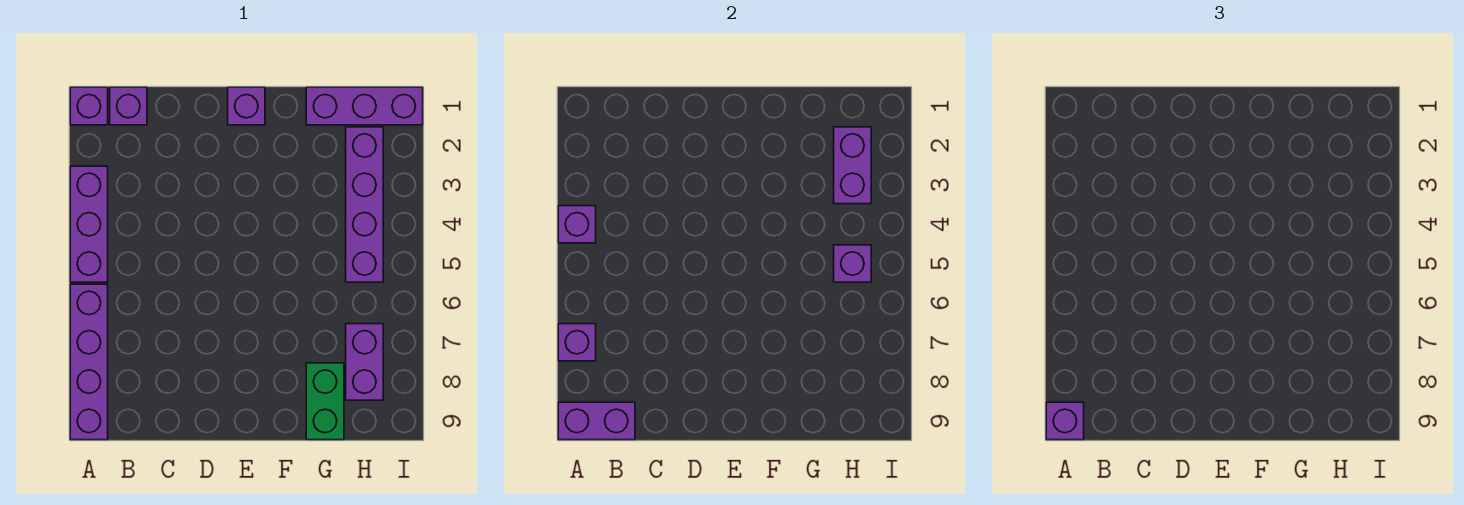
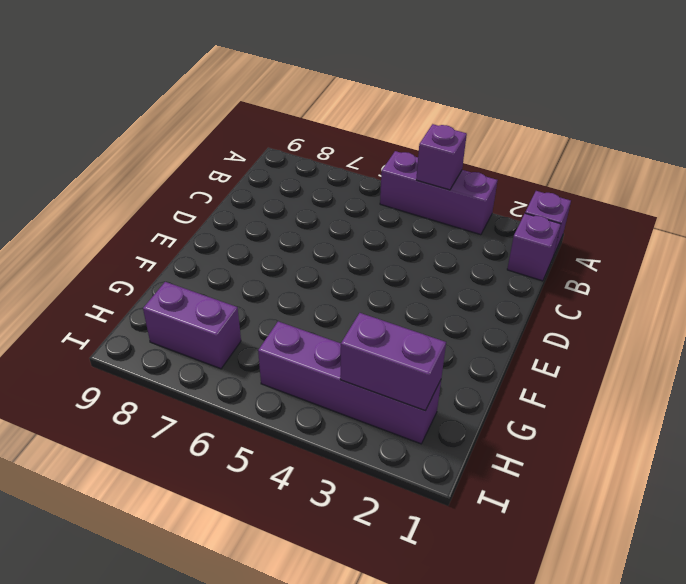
none -> purple 1x4 brick [70,284,108,440]
none -> purple 1x1 brick [228,87,265,125]
none -> purple 1x3 brick [306,87,423,125]

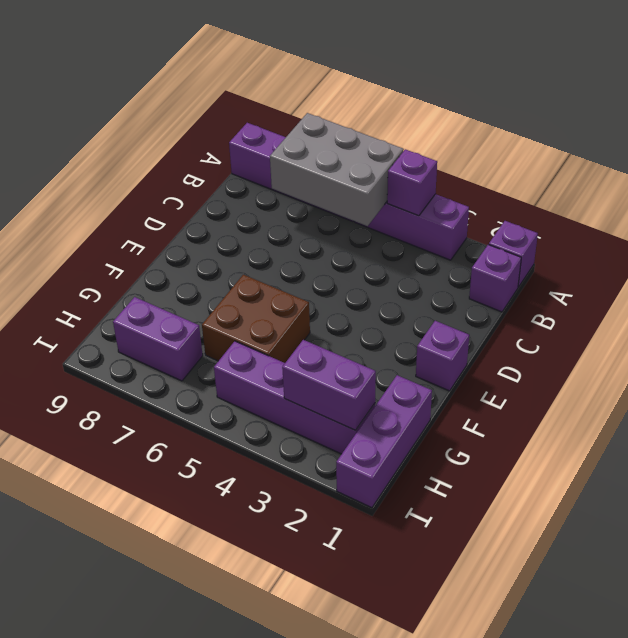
grey 2x3 brick [270,113,404,226] -> purple 1x1 brick [558,324,596,361]
brown 2x2 brick [202,275,310,363] -> none
none -> green 1x2 brick [306,363,344,440]
none -> purple 1x2 brick [558,402,635,440]
none -> purple 1x1 brick [834,245,871,282]

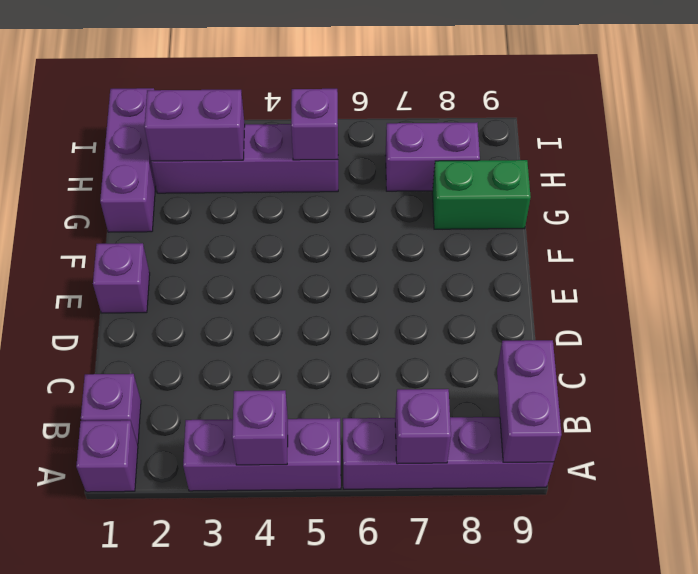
none -> purple 1x1 brick [1046,402,1084,440]

